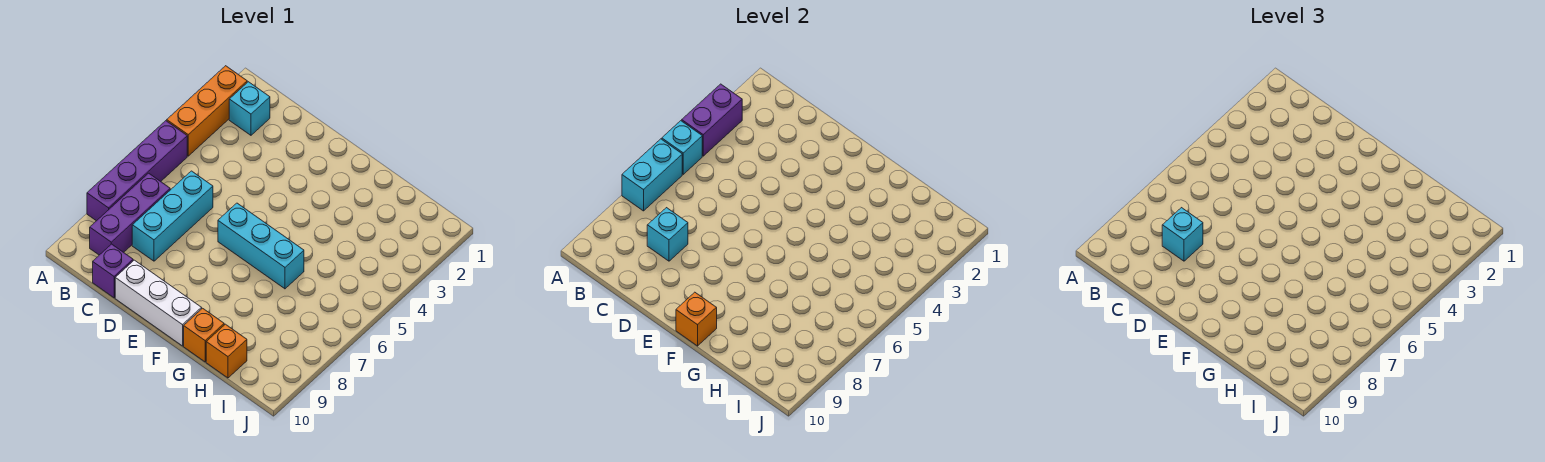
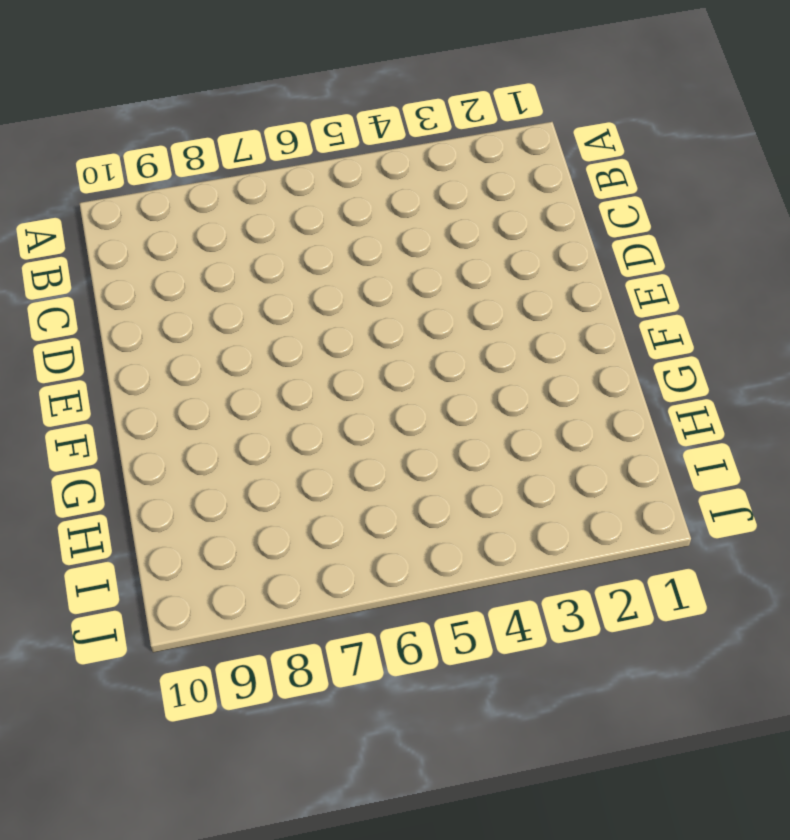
none -> orange 1x3 brick [167,66,247,156]
none -> purple 1x4 brick [87,121,187,221]
none -> cyan 1x1 brick [229,82,270,135]

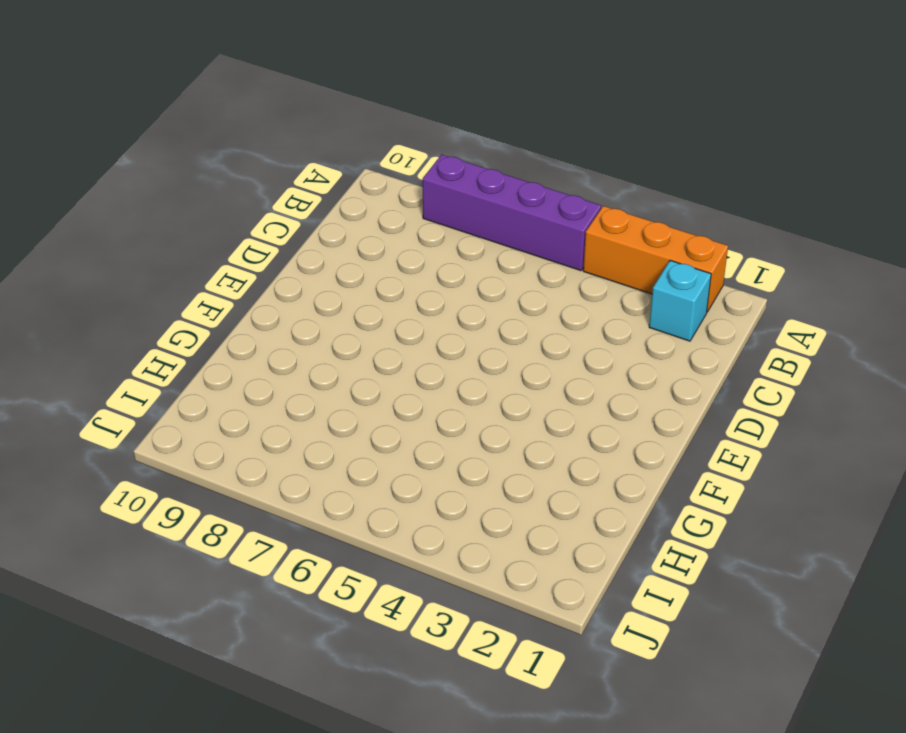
none -> purple 1x3 brick [90,173,170,255]
none -> cyan 1x3 brick [132,171,213,261]
none -> purple 1x1 brick [93,244,133,298]

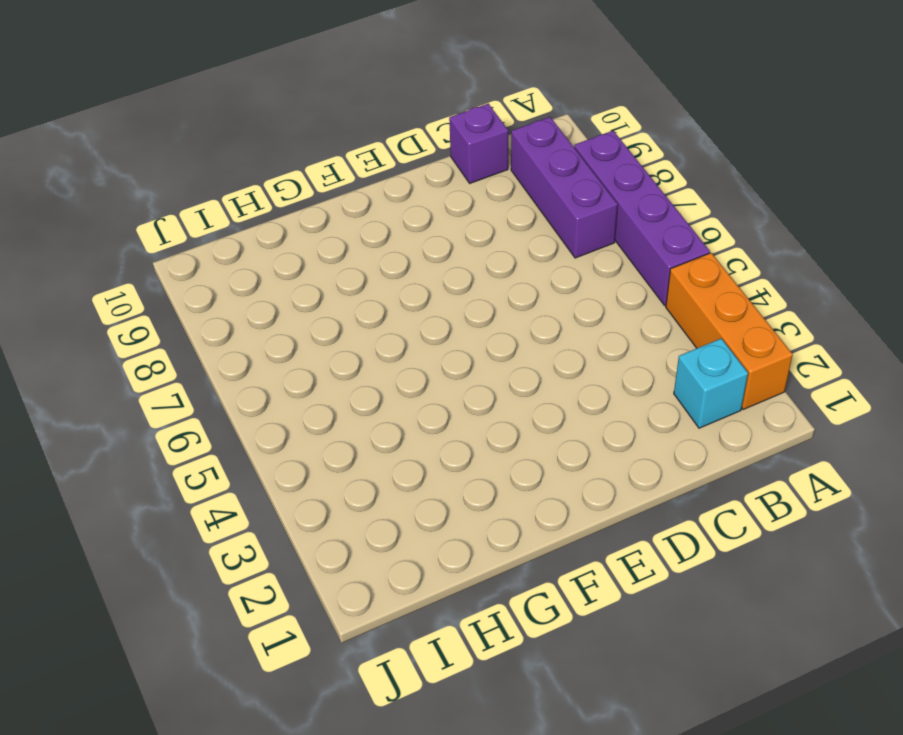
none -> cyan 1x3 brick [132,171,213,261]
none -> white 1x3 brick [115,260,202,346]
none -> cyan 1x3 brick [218,203,304,289]

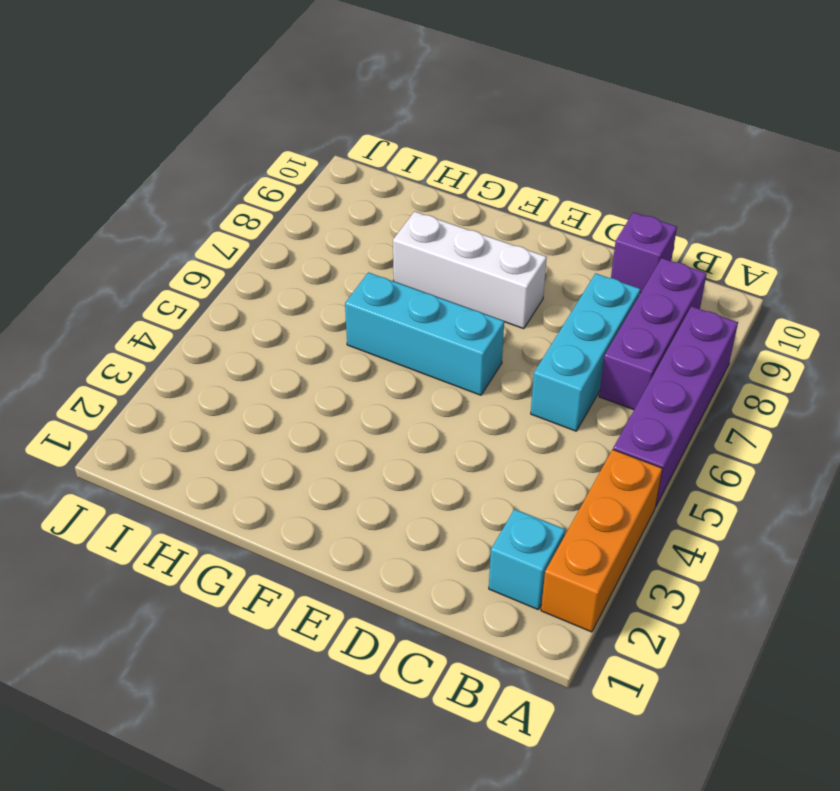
white 1x3 brick [393,211,547,329] -> white 1x3 brick moved to [115,260,202,346]
none -> orange 1x1 brick [184,308,224,362]
none -> orange 1x1 brick [206,324,247,378]
none -> purple 1x2 brick [682,84,742,156]

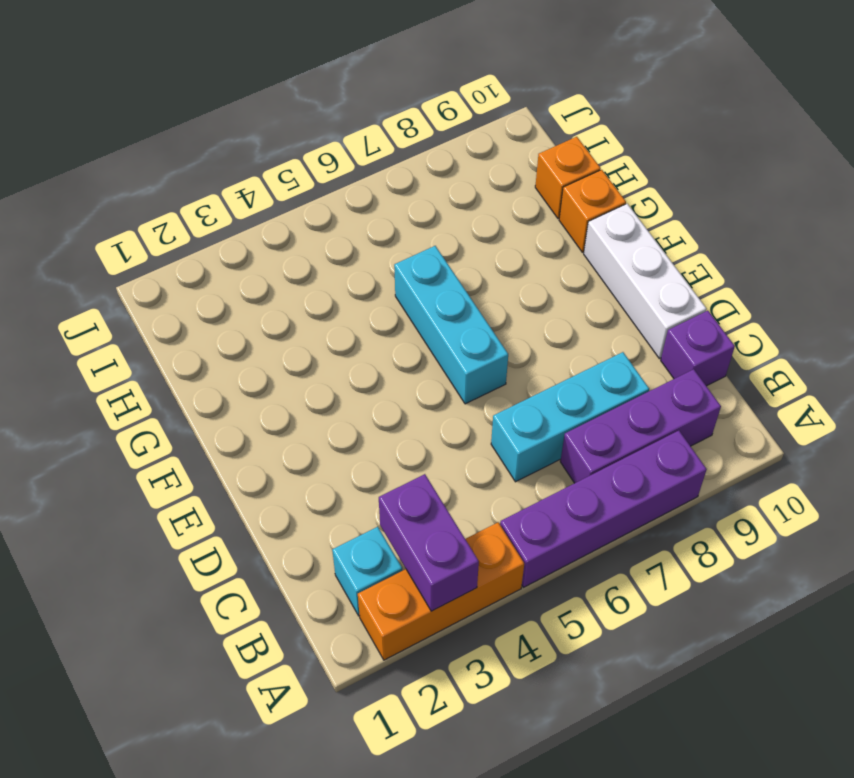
purple 1x2 brick [379,474,479,611] -> purple 1x2 brick turned to [682,84,742,156]
none -> cyan 1x1 brick [662,121,702,174]
none -> cyan 1x2 brick [622,139,682,211]
none -> cyan 1x1 brick [647,208,688,261]

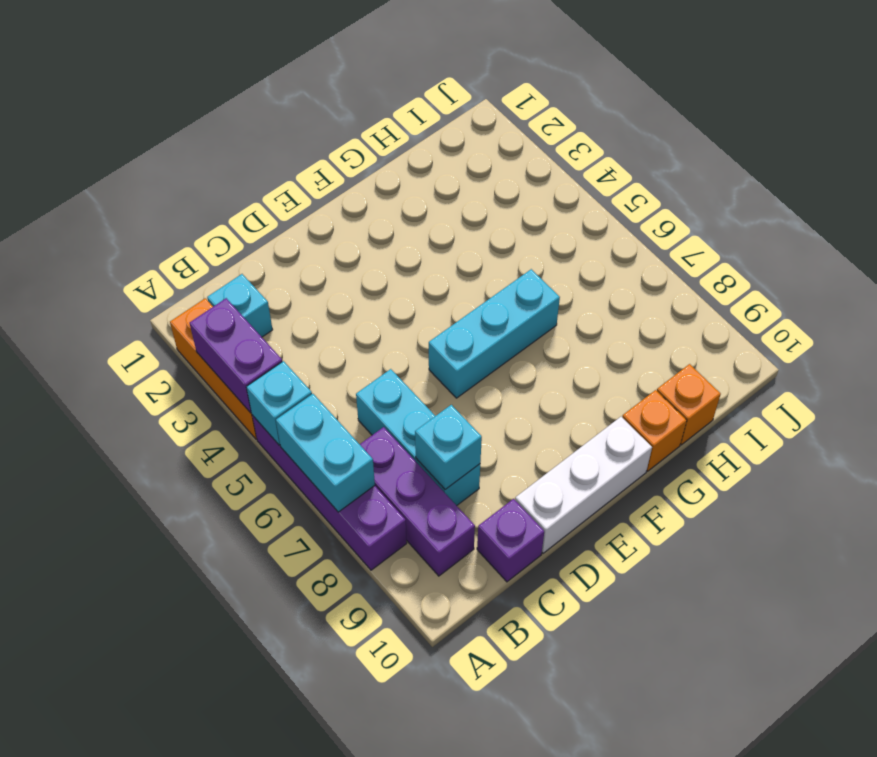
none -> orange 1x1 brick [676,292,717,346]
none -> cyan 1x1 brick [1162,208,1203,261]

